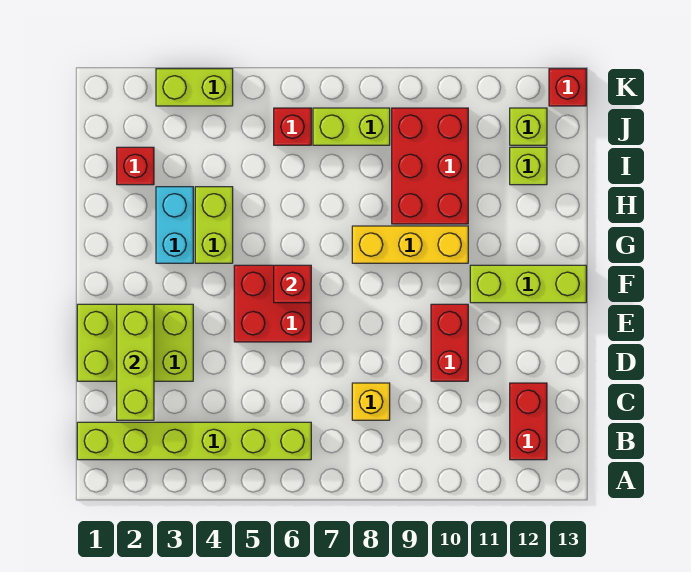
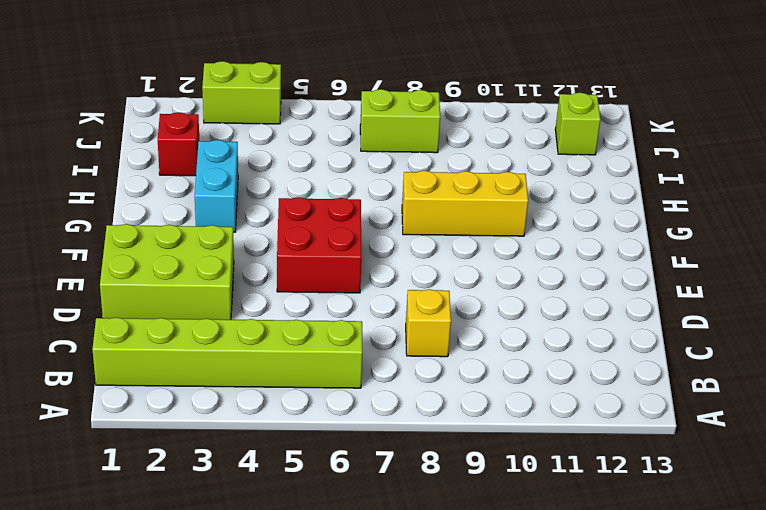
none -> red 1x2 brick [510,383,547,460]
none -> red 1x2 brick [431,304,468,381]
none -> lime 1x3 brick [470,265,586,303]

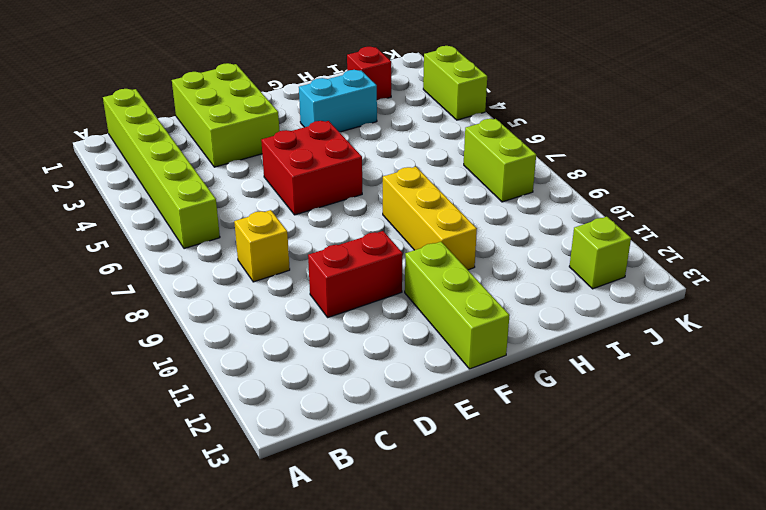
none -> red 1x2 brick [510,383,547,460]
none -> lime 1x2 brick [195,187,233,263]
none -> red 2x3 brick [392,108,468,224]

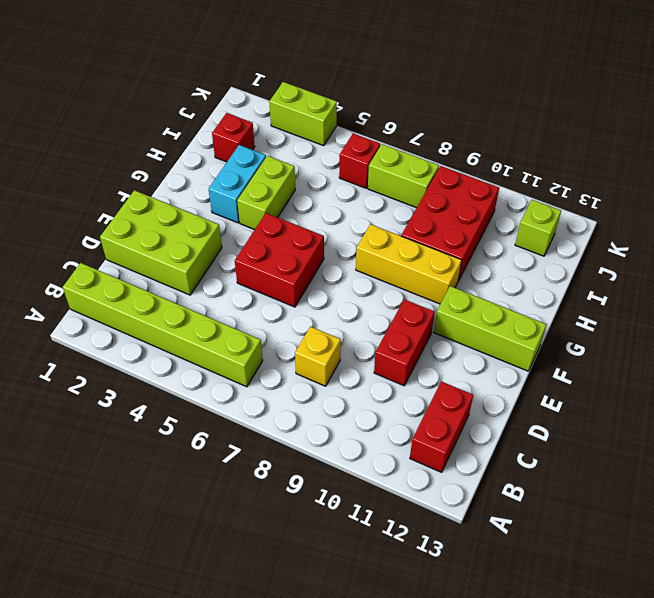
none -> lime 1x1 brick [510,147,547,185]
none -> red 1x1 brick [549,69,586,106]
none -> lime 1x3 brick [117,304,154,420]

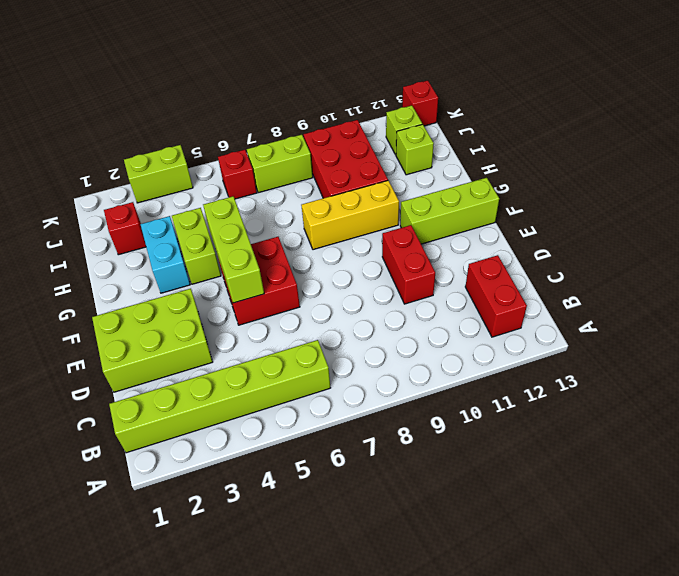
lime 1x3 brick [203,196,264,303] -> lime 1x3 brick moved to [117,304,154,420]
none -> yellow 1x1 brick [352,383,390,420]
none -> red 1x1 brick [274,265,311,303]

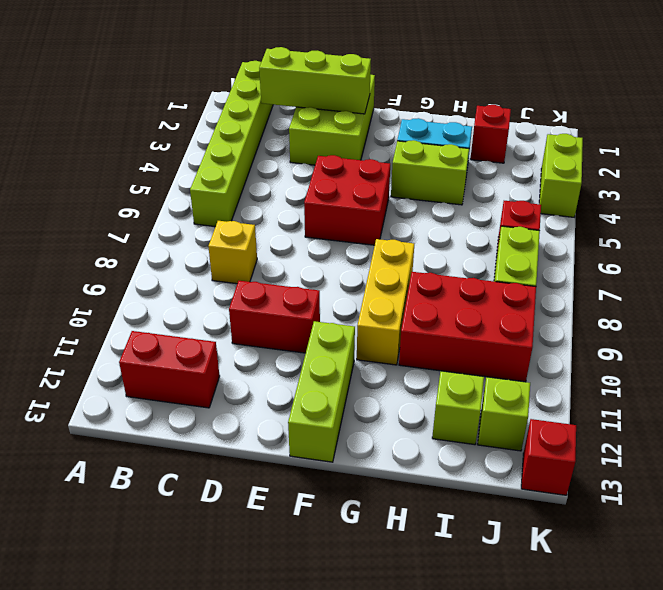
none -> red 1x1 brick [274,265,311,303]

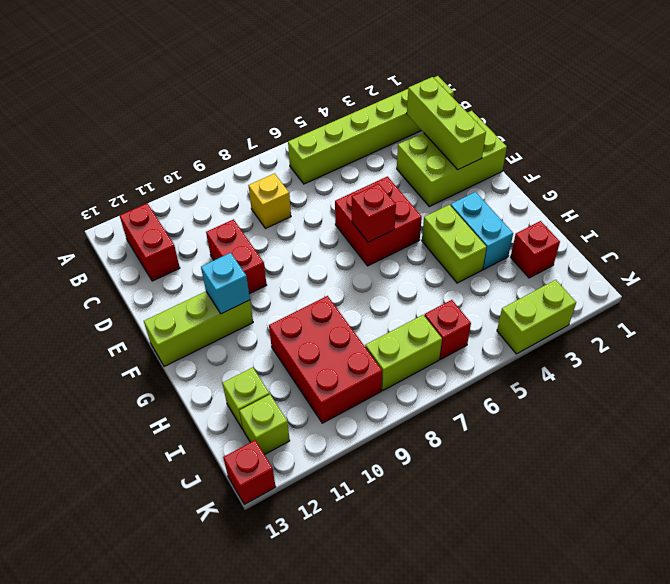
cyan 1x1 brick [201,253,250,314] -> none
none -> yellow 1x3 brick [352,226,468,263]

